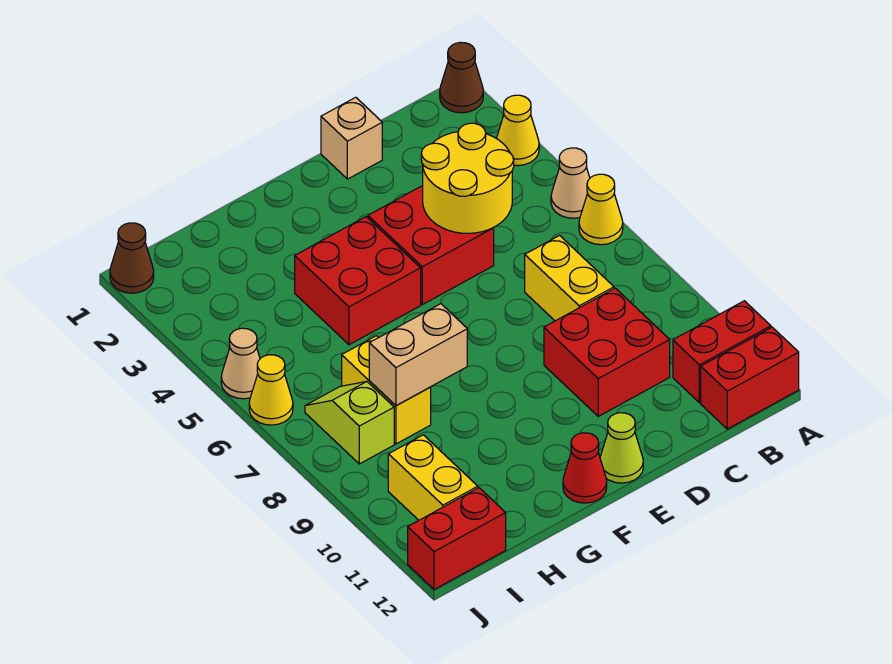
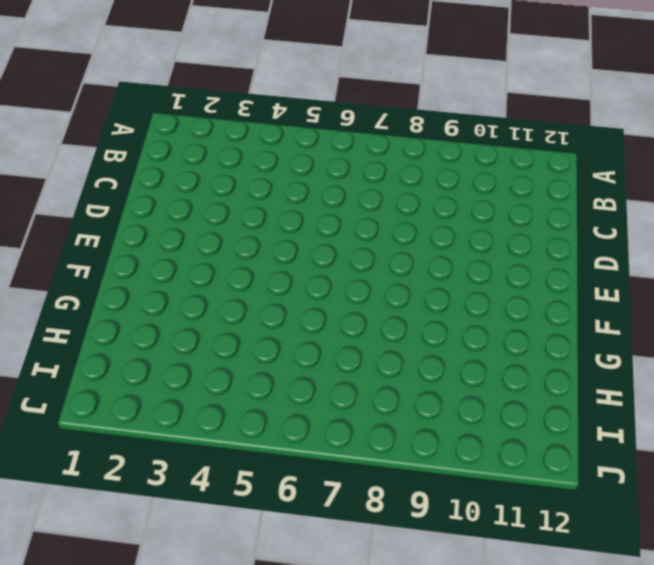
none -> brown 1x1 cone [440,42,483,113]
none -> yellow 1x1 cone [497,95,539,166]
none -> tan 1x1 cone [551,148,590,218]

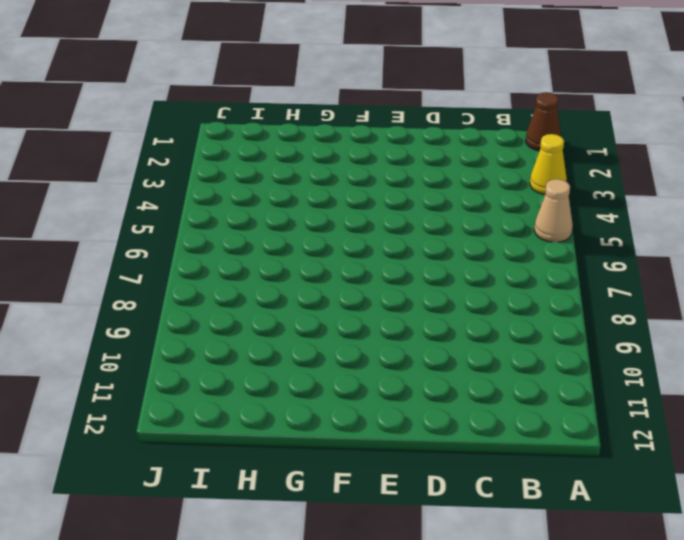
none -> yellow 1x1 cone [579,174,623,245]
none -> red 1x2 brick [673,301,771,403]
none -> red 1x2 brick [701,327,799,429]

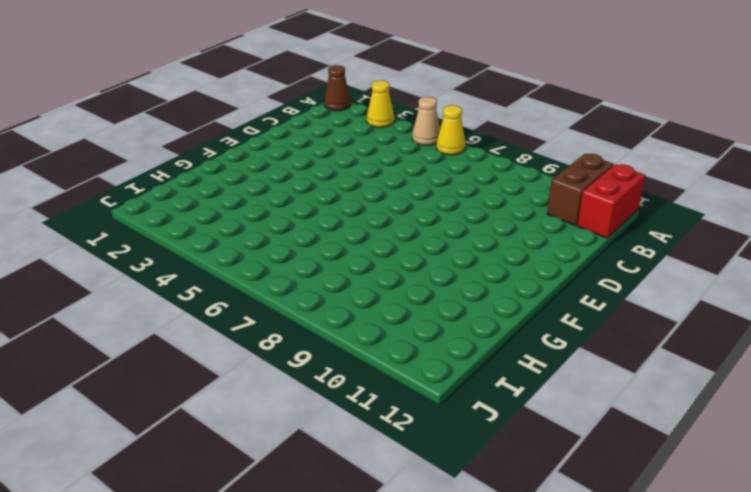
brown 1x2 brick [547,154,614,226] -> red 1x2 brick [673,301,771,403]
none -> yellow 1x2 brick [525,236,614,321]
none -> red 2x2 brick [544,288,670,416]
none -> tan 1x1 brick [321,97,382,179]

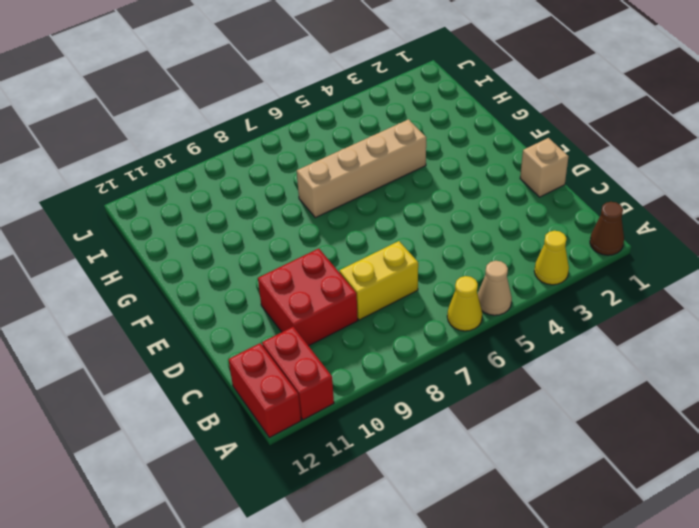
tan 1x4 brick [297,119,426,218] -> red 2x2 brick [295,217,421,345]
none -> red 2x2 brick [368,186,494,305]
none -> lime 1x1 cone [600,413,643,483]
none -> red 1x1 cone [563,433,607,503]

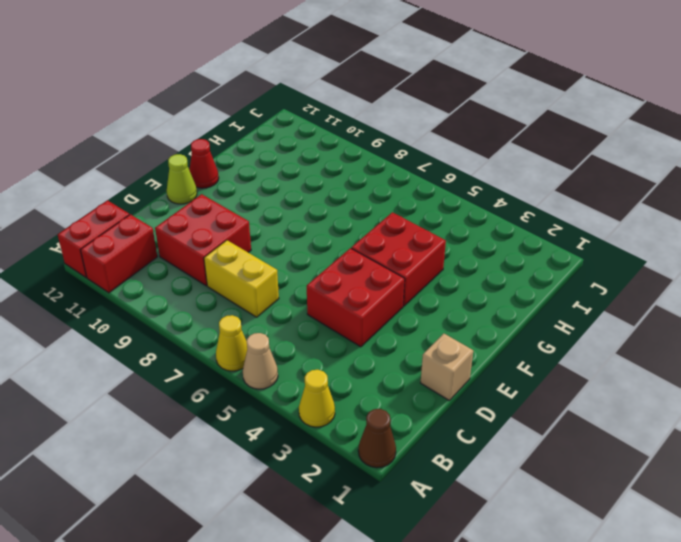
none -> yellow 1x2 brick [342,336,431,444]
none -> lime 1x2 slope [305,381,394,464]
none -> yellow 1x2 brick [388,435,478,520]

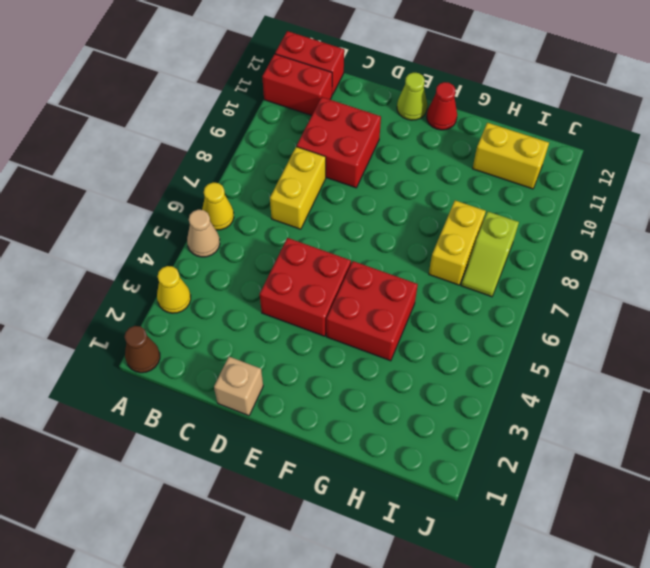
yellow 1x2 brick [473,123,549,189] -> yellow 1x2 brick turned to [388,435,478,520]
none -> red 1x2 brick [408,488,506,589]
none -> brown 1x1 cone [110,223,154,293]
none -> tan 1x1 cone [221,328,260,399]

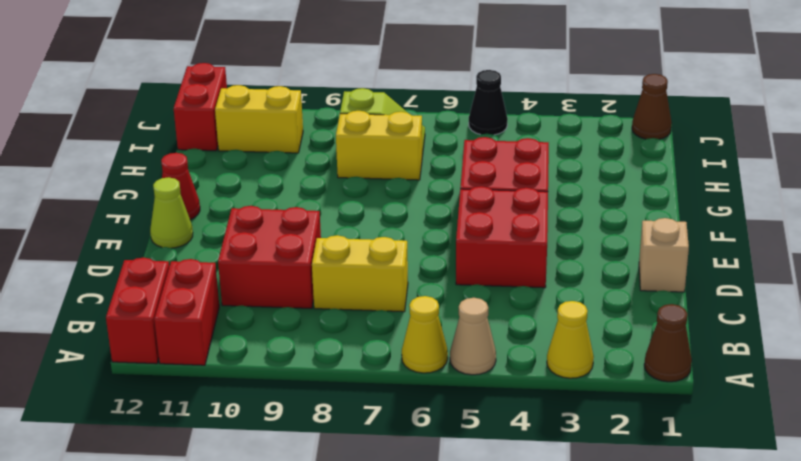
black 1x1 cone [469,70,508,135] -> tan 1x1 cone [221,328,260,399]
none -> yellow 1x1 cone [249,355,293,425]
none -> yellow 2x2 round brick [421,123,514,233]
none -> tan 1x2 brick [369,304,467,405]

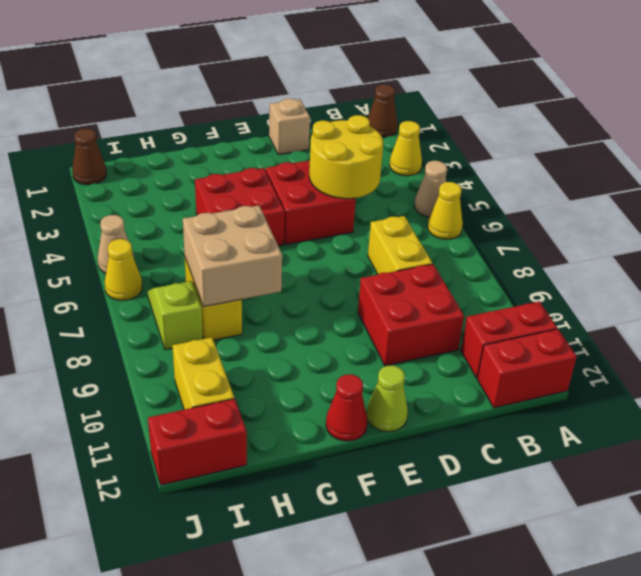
tan 2x2 brick [183,205,282,307] -> tan 1x2 brick [369,304,467,405]

